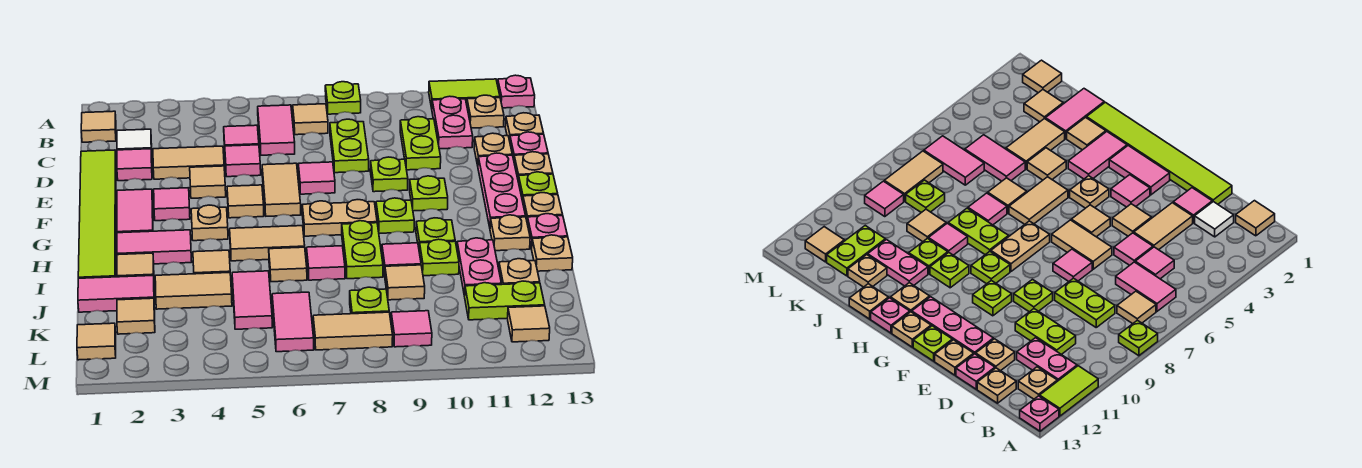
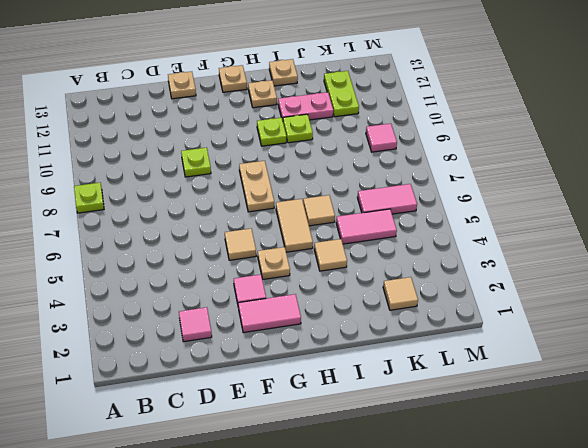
none -> lime 1x2 tile [429,79,500,108]
none -> pink 1x1 plate [498,75,535,108]
none -> tan 1x1 tile [81,111,116,142]
none -> pink 1x2 tile [258,105,295,155]

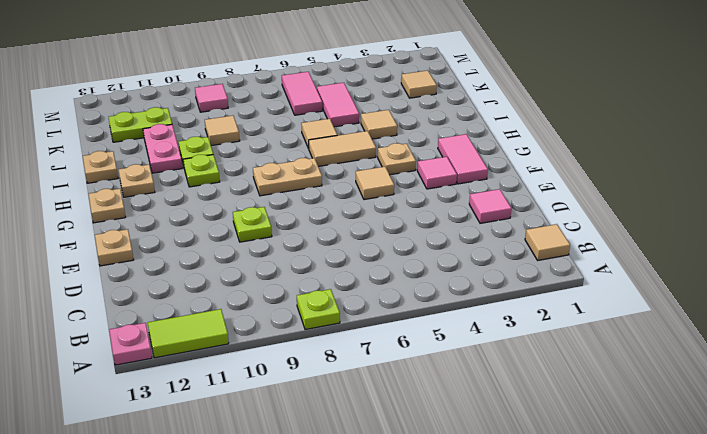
none -> pink 1x2 tile [258,105,295,155]
none -> tan 1x1 tile [293,104,328,135]
none -> pink 1x2 plate [432,96,473,149]
none -> tan 1x1 plate [467,95,504,128]

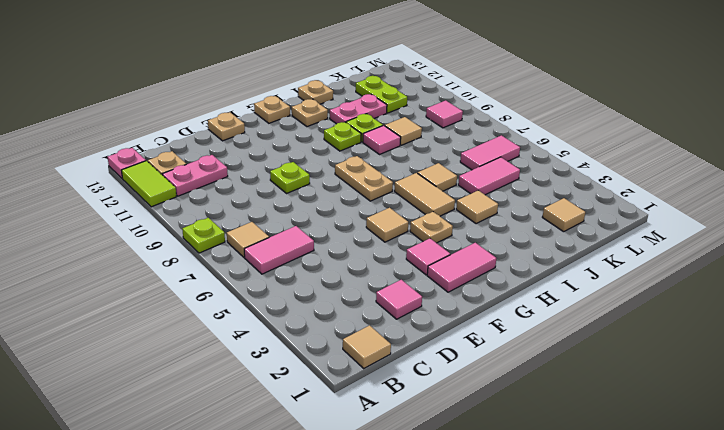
none -> white 1x1 tile [117,129,152,153]
none -> pink 1x1 tile [224,125,259,146]
none -> lime 1x2 plate [330,119,369,173]
none -> lime 1x2 plate [400,117,441,170]

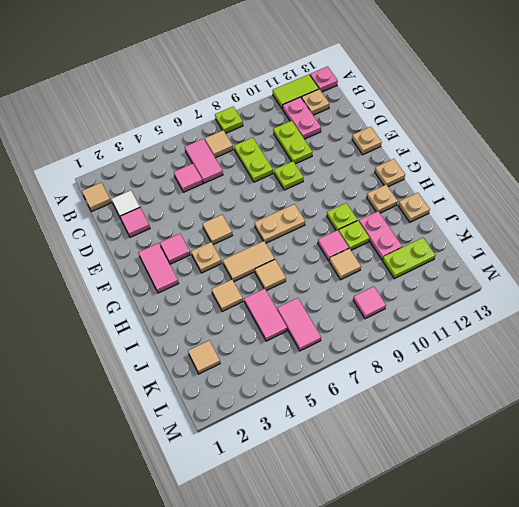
none -> tan 1x1 plate [505,113,544,141]
none -> lime 1x6 tile [78,150,116,278]
none -> tan 1x2 tile [153,146,224,179]
none -> pink 1x1 tile [225,145,261,177]

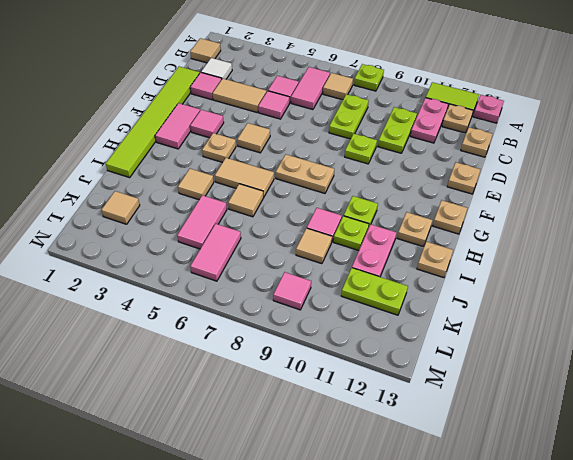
none -> tan 1x1 plate [474,133,512,165]
none -> pink 1x1 plate [510,132,548,160]
none -> tan 1x1 tile [190,166,226,198]
none -> tan 1x2 tile [262,163,301,216]

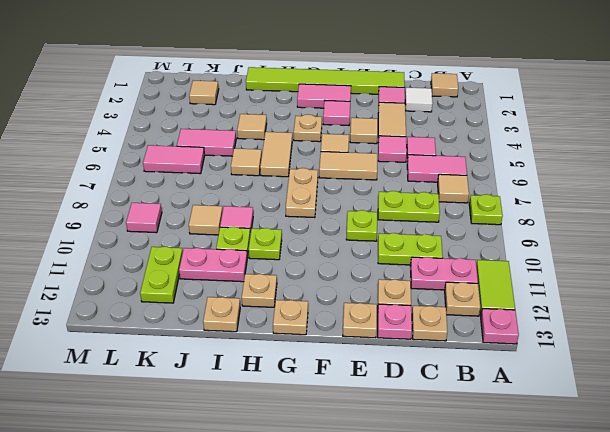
none -> pink 1x1 tile [298,162,335,194]
none -> pink 1x3 plate [478,153,526,227]
none -> lime 1x1 plate [410,176,448,211]
none -> lime 1x1 plate [518,172,558,201]

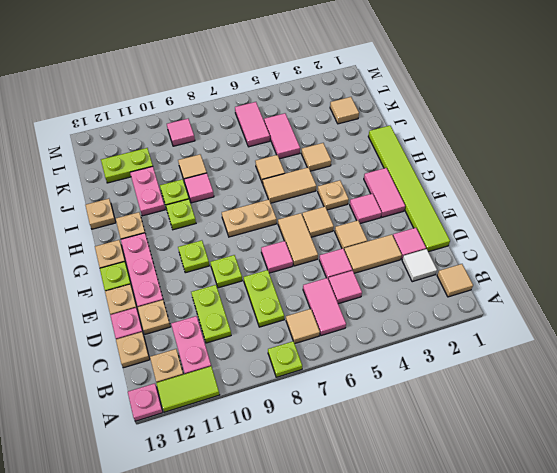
none -> lime 1x1 plate [376,198,414,233]
none -> pink 1x2 tile [117,230,192,264]
none -> lime 1x2 plate [342,221,383,279]
none -> pink 1x1 plate [527,214,568,249]

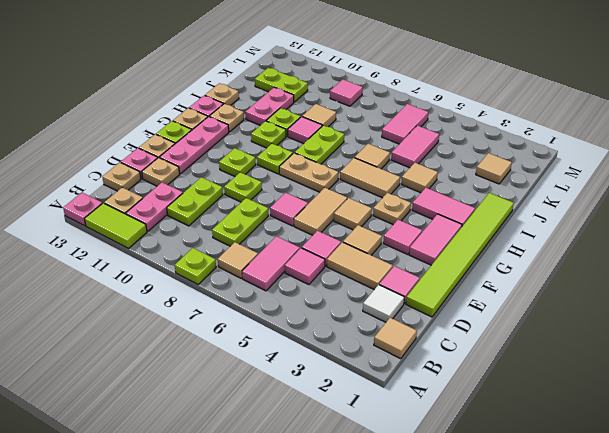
none -> tan 1x1 tile [117,253,154,277]
none -> pink 1x1 tile [307,246,345,280]
none -> pink 1x2 tile [78,276,154,312]
none -> tan 1x2 tile [155,273,232,309]

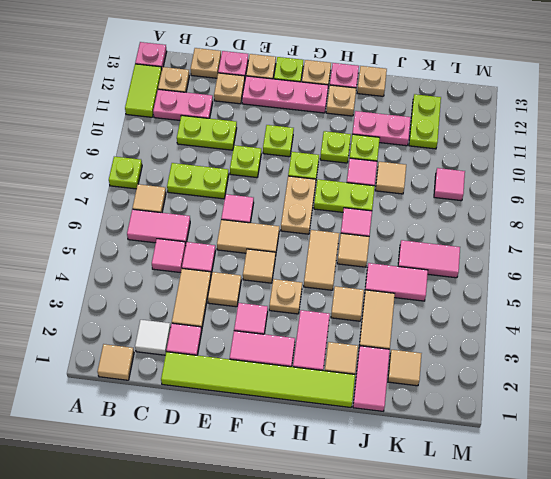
none -> tan 1x1 plate [499,259,540,285]
none -> lime 1x1 plate [350,287,389,314]
none -> tan 1x1 tile [77,323,116,360]
none -> tan 1x2 tile [313,312,393,350]

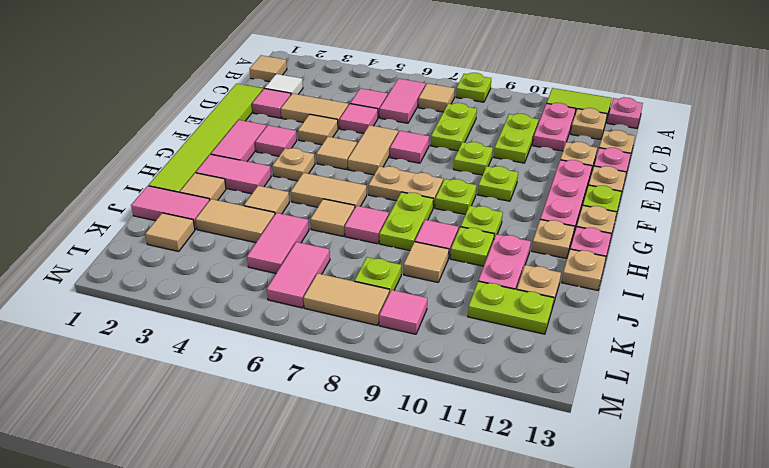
none -> tan 1x1 tile [77,323,116,360]
none -> tan 1x1 tile [508,306,550,342]

